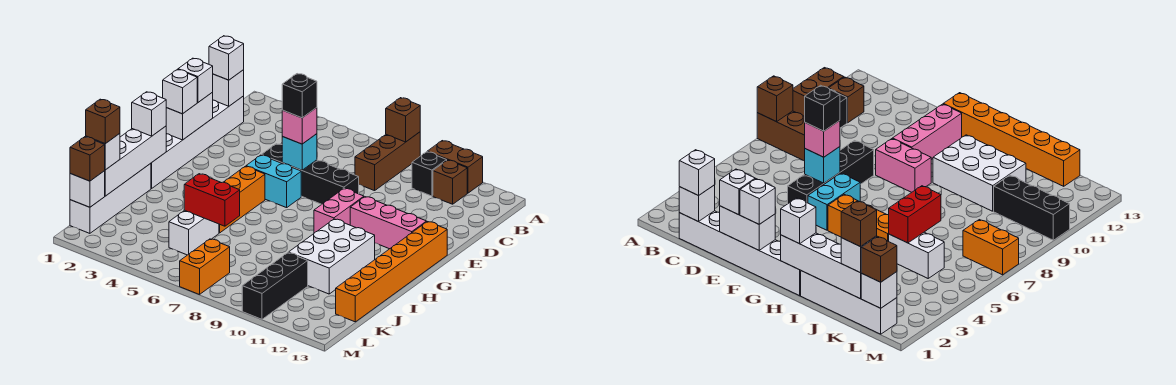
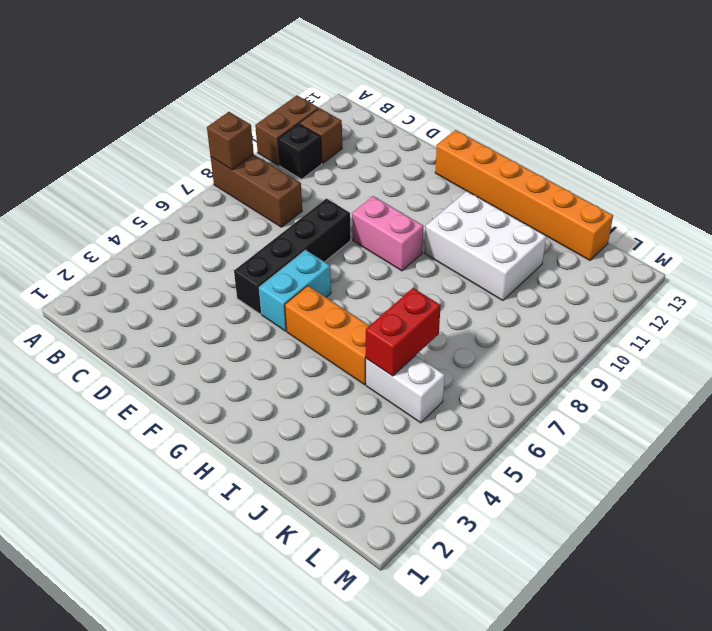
none -> white 1x6 brick [151,96,244,189]
none -> pink 1x3 brick [350,197,427,249]
none -> white 1x4 brick [70,163,151,233]
none -> black 1x3 brick [242,253,308,319]

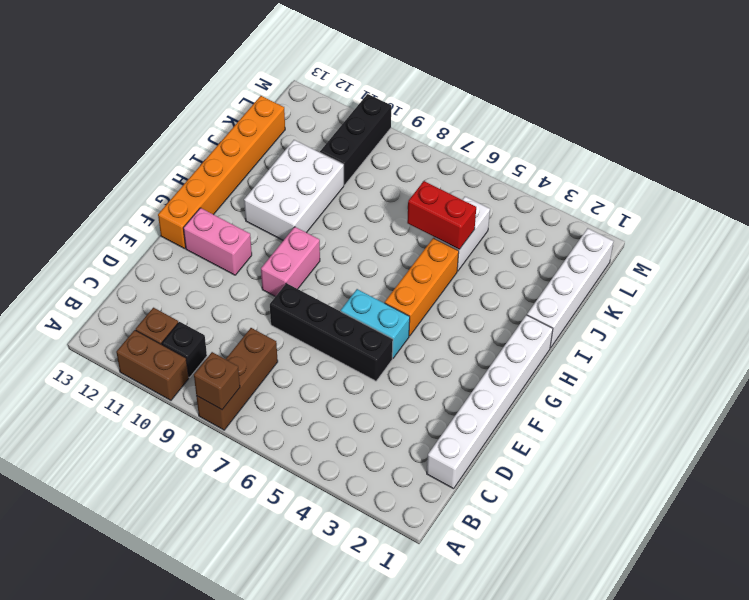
pink 1x2 brick [183,208,252,275] -> pink 1x3 brick [350,197,427,249]
none -> orange 1x2 brick [180,239,230,295]
none -> white 1x1 brick [212,70,244,106]
none -> white 1x2 brick [166,93,213,140]
none -> cyan 1x1 brick [282,134,317,170]

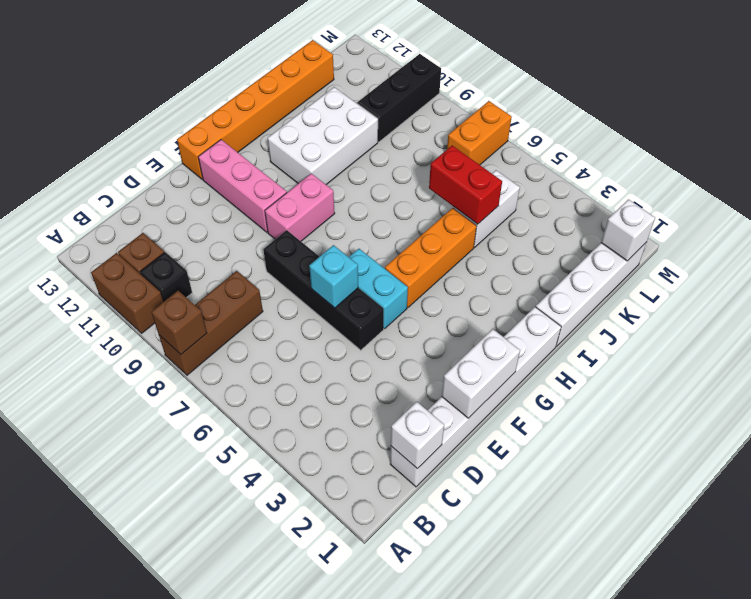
none -> white 1x4 brick [105,126,166,196]
none -> white 1x1 brick [209,36,244,80]
none -> white 1x1 brick [178,58,213,102]
none -> pink 1x1 brick [282,108,317,144]

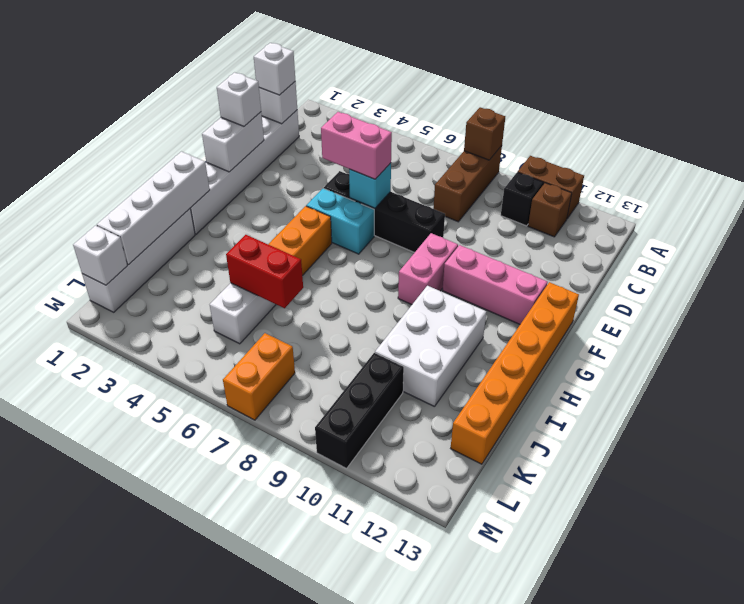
pink 1x2 brick [321,112,392,179] -> pink 1x1 brick [282,108,317,144]
none -> white 1x1 brick [163,69,197,114]
none -> white 1x1 brick [132,92,166,136]
none -> white 1x1 brick [86,134,120,170]
none -> brown 1x1 brick [70,137,105,181]

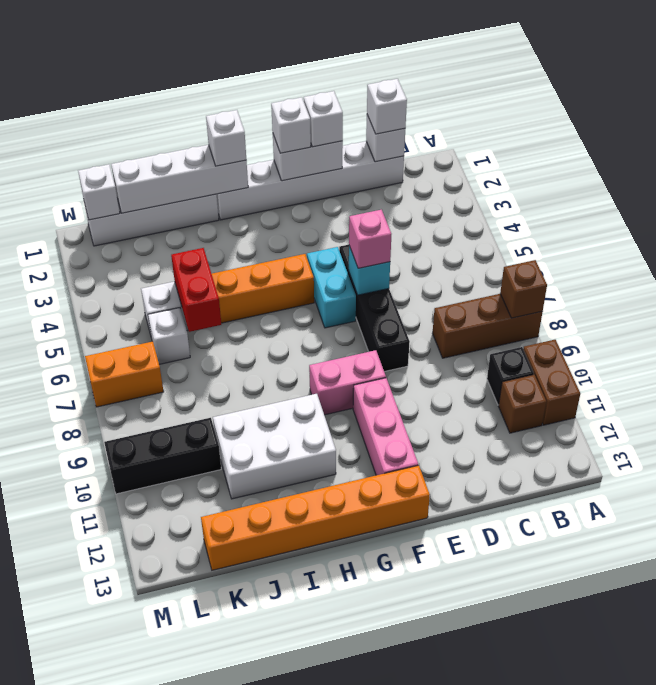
white 1x1 brick [148,308,190,364] -> white 1x1 brick moved to [86,134,120,170]
none -> brown 1x1 brick [70,137,105,181]
none -> black 1x1 brick [282,74,317,118]
none -> brown 1x1 brick [86,99,120,144]

